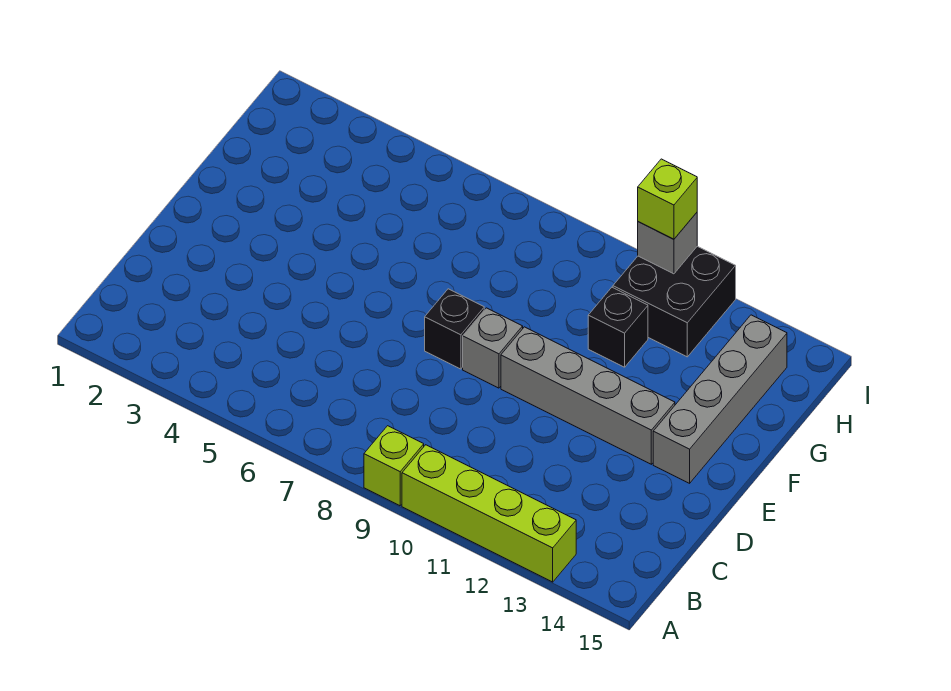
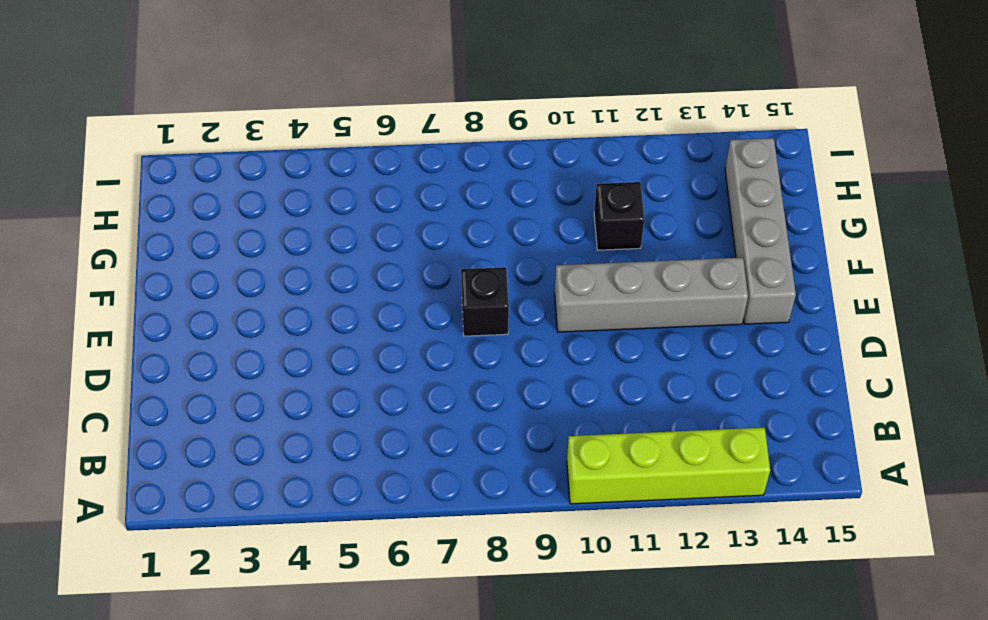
none -> lime 1x1 brick [364,426,424,506]
none -> grey 1x1 brick [463,308,523,388]

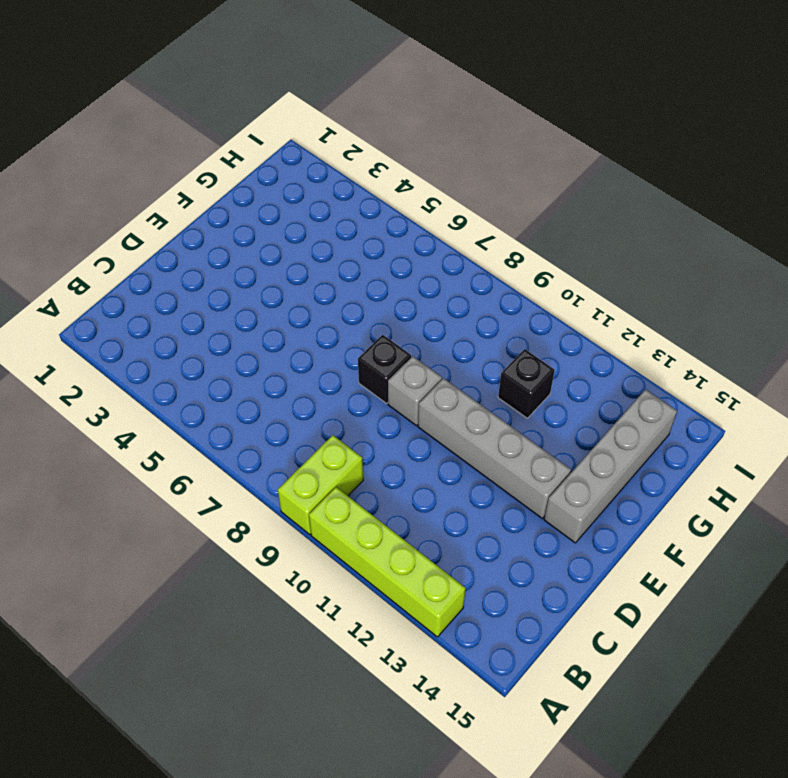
lime 1x2 brick [278,435,363,535] -> lime 1x1 brick [364,426,424,506]
none -> black 2x2 brick [613,246,736,357]
none -> grey 1x1 brick [638,213,697,274]

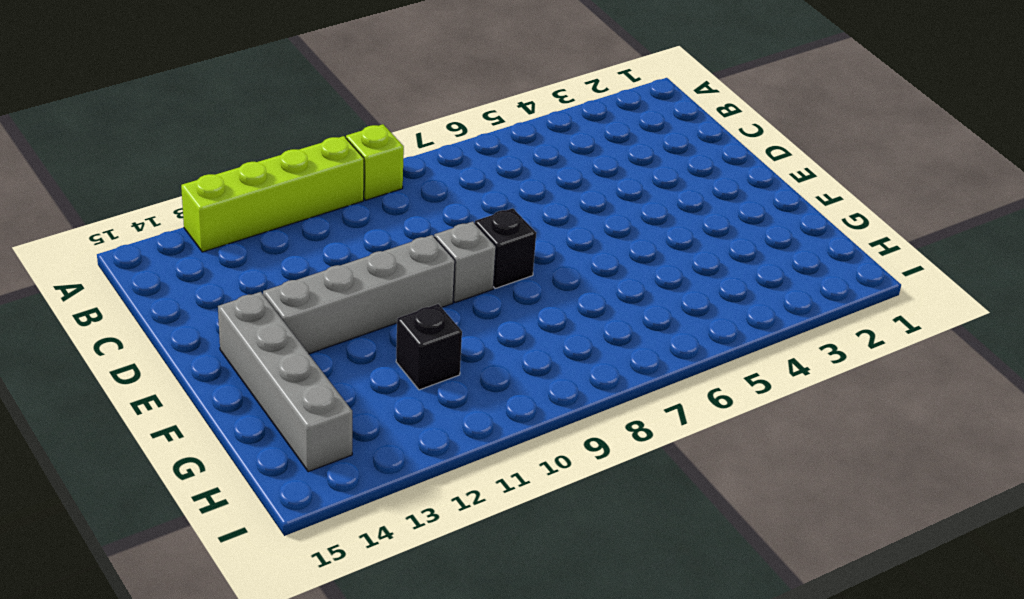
none -> black 2x2 brick [613,246,736,357]
none -> grey 1x1 brick [638,213,697,274]

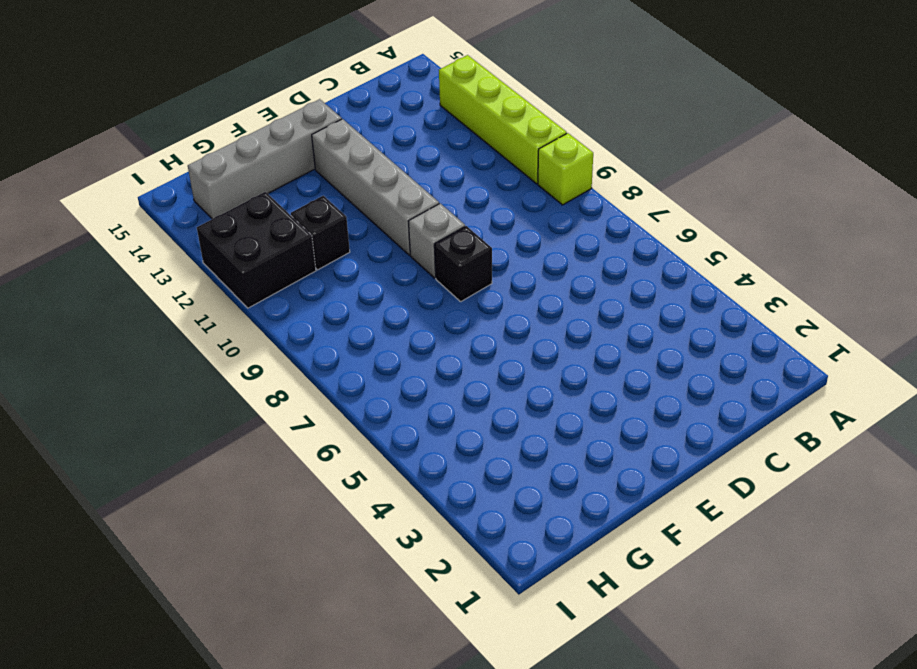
none -> grey 1x1 brick [638,213,697,274]
none -> lime 1x1 brick [638,159,697,239]

